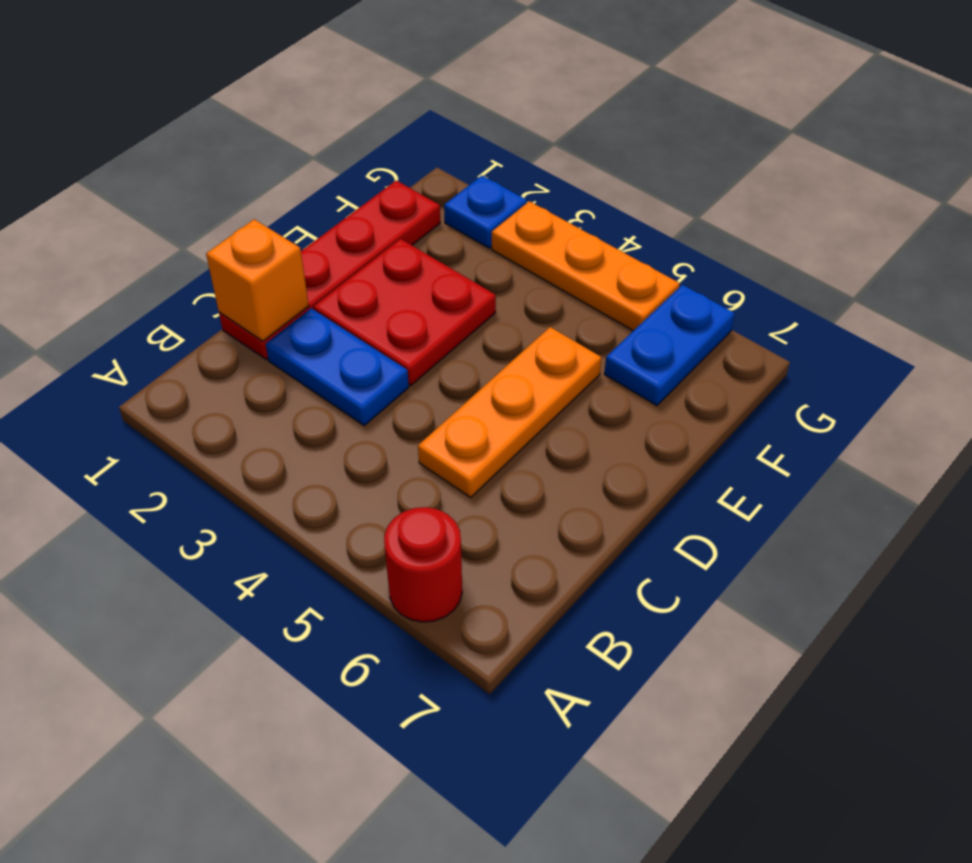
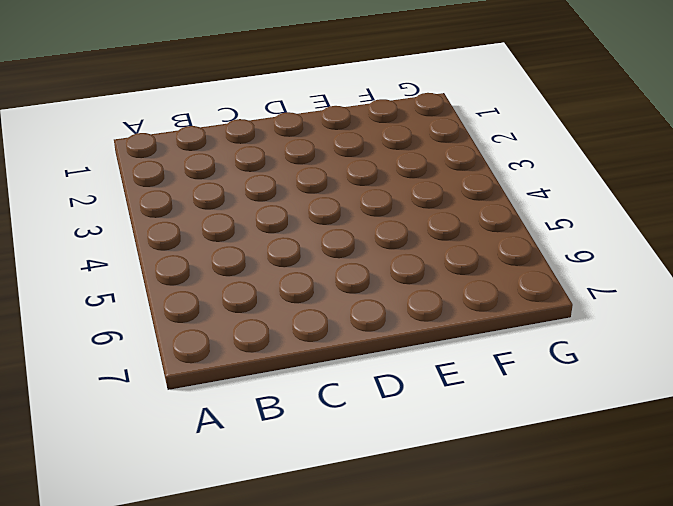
none -> red 1x1 round brick [384,507,462,622]
none -> red 1x4 plate [219,180,440,360]

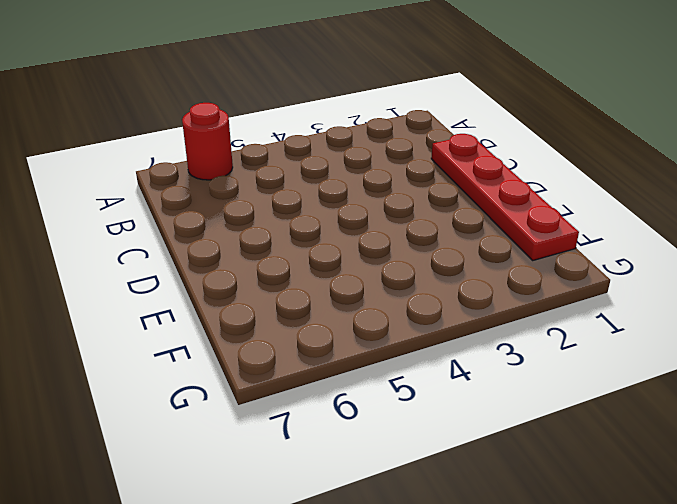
none -> blue 1x2 plate [266,308,409,425]
none -> orange 1x3 plate [418,327,601,497]

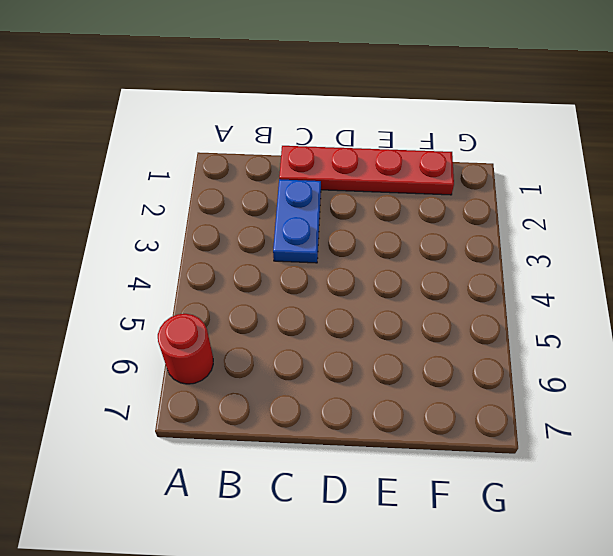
none -> orange 1x3 plate [418,327,601,497]
none -> red 2x2 plate [314,239,496,385]

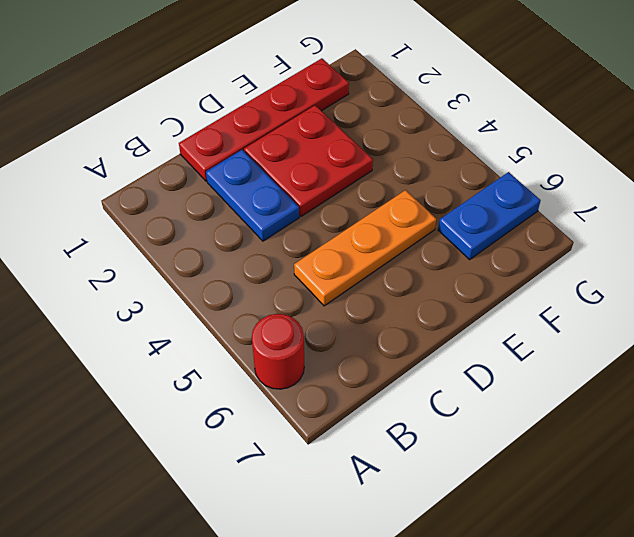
none -> blue 1x1 plate [444,176,527,248]
none -> orange 1x3 plate [492,201,680,331]

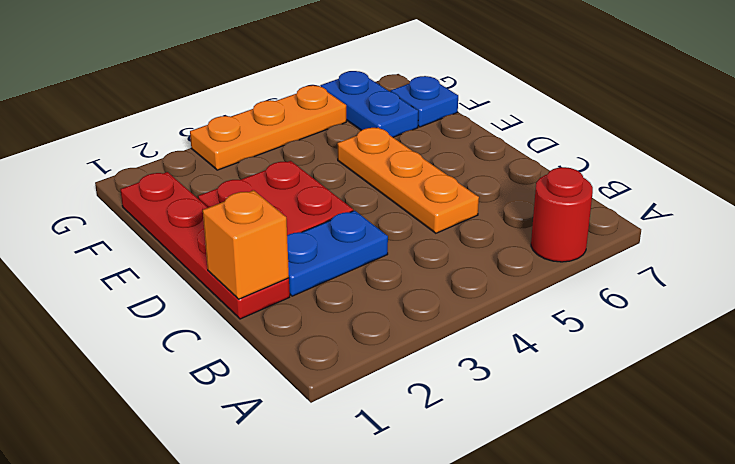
blue 1x1 plate [391,76,458,127] -> blue 1x1 plate moved to [444,176,527,248]

